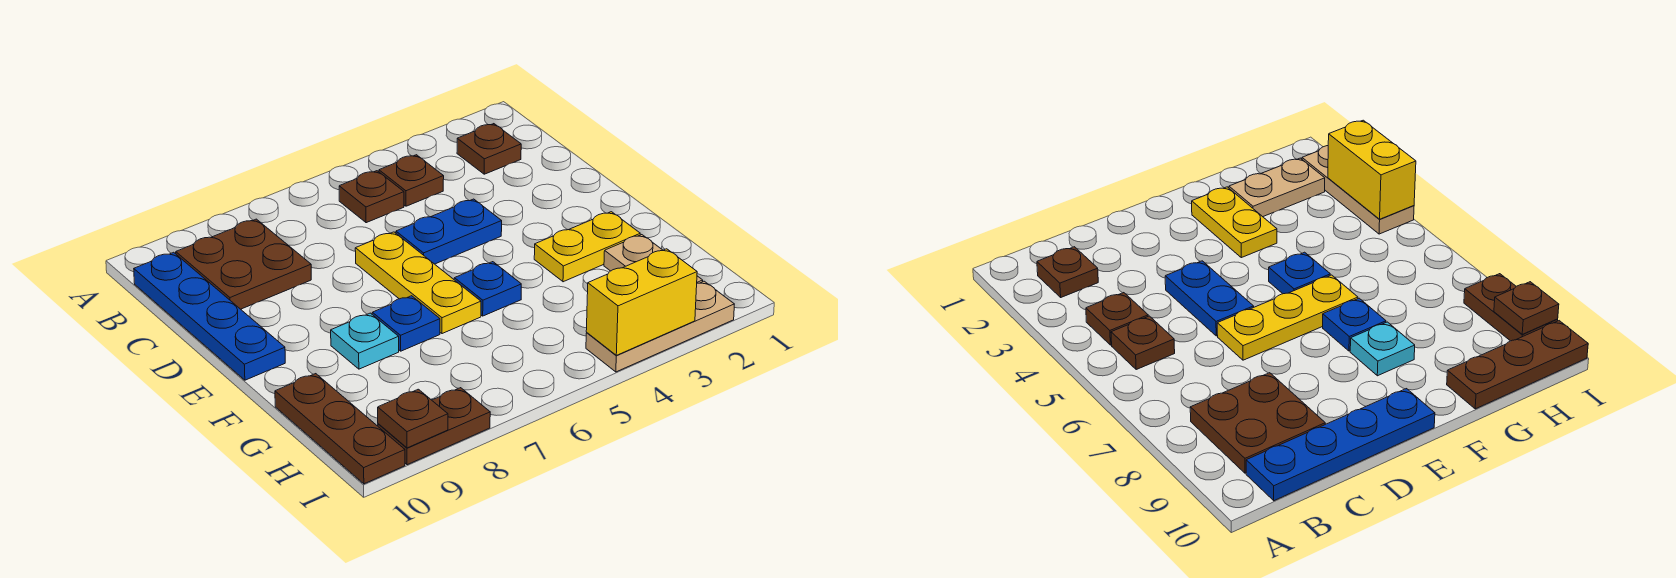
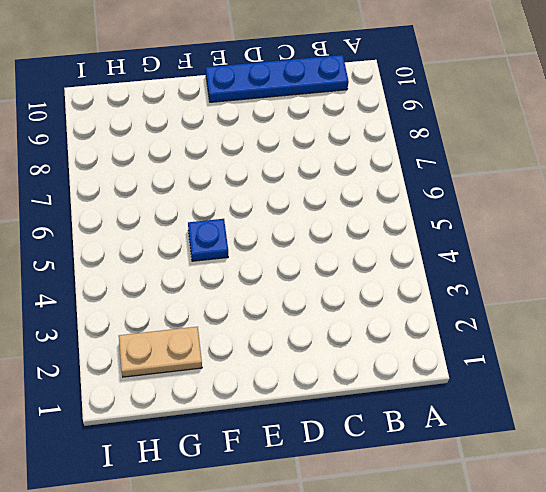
none -> brown 1x1 plate [457,124,521,174]
none -> brown 1x1 plate [379,155,444,206]
none -> brown 1x1 plate [339,171,404,223]

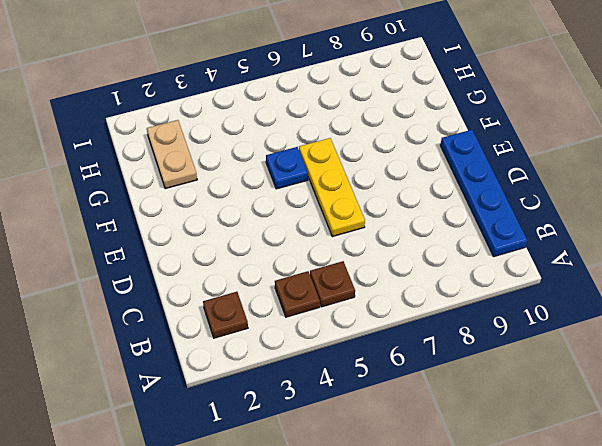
none -> brown 2x2 plate [176,219,311,309]
none -> blue 1x2 plate [396,199,502,264]
none -> yellow 1x2 plate [534,212,640,282]

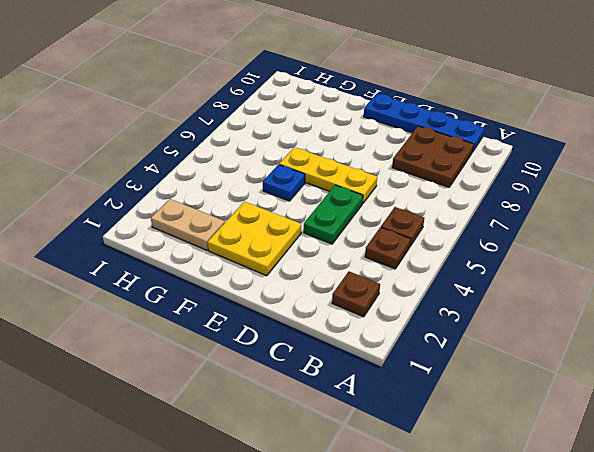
green 1x2 plate [304,185,363,244] -> blue 1x2 plate [396,199,502,264]
yellow 2x2 plate [208,202,301,276] -> yellow 1x2 plate [534,212,640,282]
none -> blue 1x1 plate [372,296,440,351]
none -> cyan 1x1 plate [331,313,399,369]
none -> brown 1x3 plate [275,374,405,484]

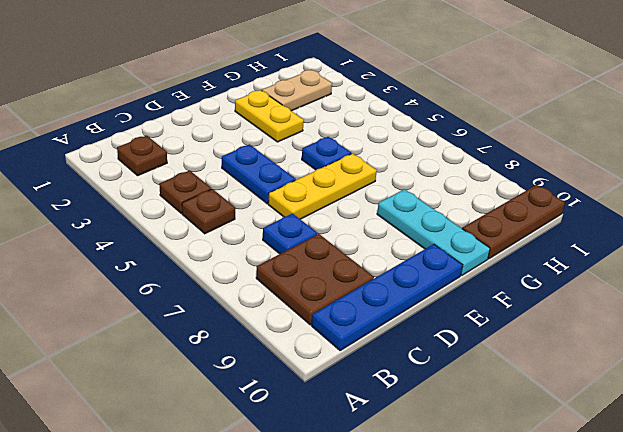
blue 1x1 plate [263,213,318,254] -> blue 1x1 plate moved to [372,296,440,351]
cyan 1x3 plate [377,189,490,276] -> cyan 1x1 plate [331,313,399,369]
none -> tan 1x3 plate [586,281,734,372]
none -> brown 1x2 plate [378,388,490,465]
none -> yellow 1x2 brick [586,249,697,355]

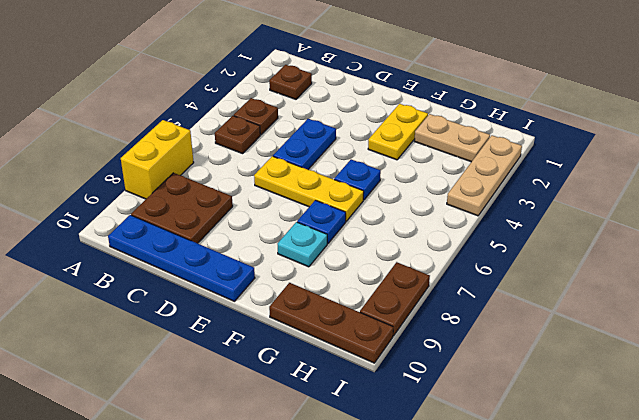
yellow 1x2 brick [121,120,194,199] -> yellow 1x2 brick moved to [586,249,697,355]
none -> brown 1x1 plate [378,389,448,448]

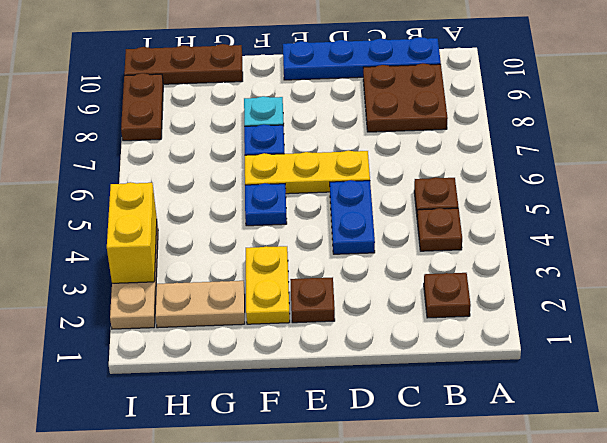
brown 1x1 plate [290,277,335,323] -> brown 1x1 plate moved to [378,389,448,448]

